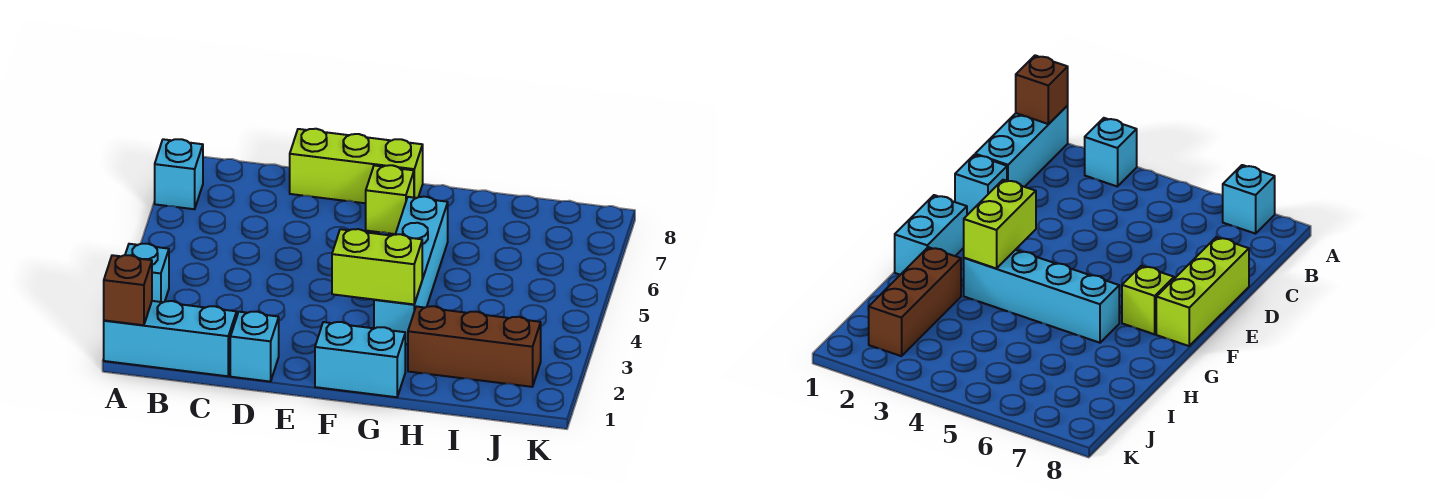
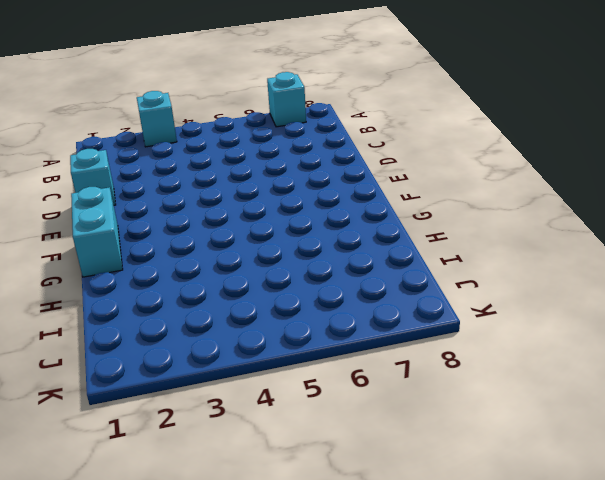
none -> cyan 1x3 brick [104,301,237,376]
none -> lime 1x3 brick [290,129,423,203]

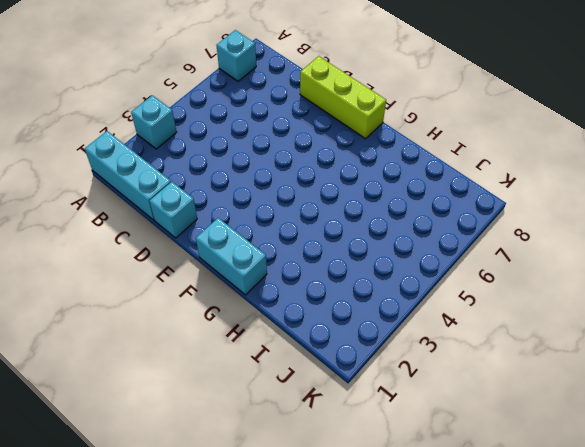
none -> lime 1x1 brick [366,165,414,234]
none -> cyan 1x4 brick [374,197,448,344]

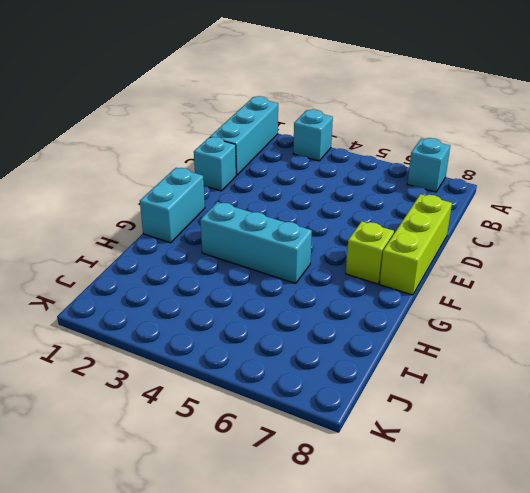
cyan 1x3 brick [200,202,312,284] -> cyan 1x4 brick [374,197,448,344]
none -> brown 1x3 brick [408,306,541,387]
none -> brown 1x1 brick [104,255,152,325]

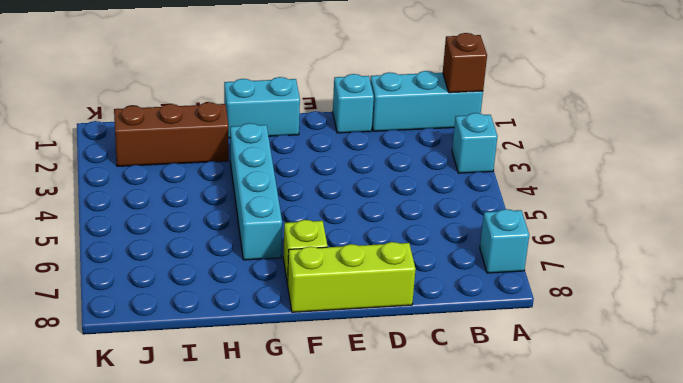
none -> lime 1x2 brick [332,229,422,304]

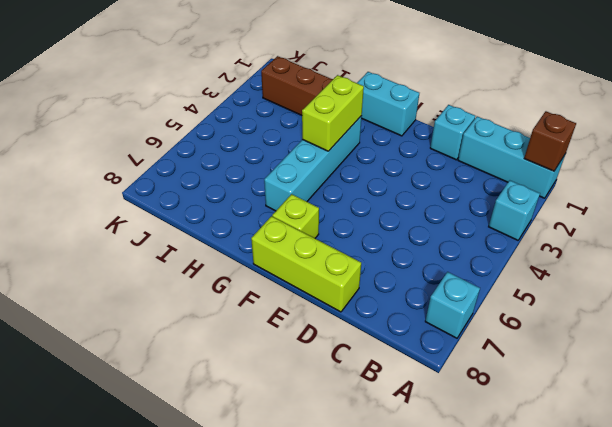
lime 1x2 brick [302,75,364,151] -> lime 1x2 brick turned to [332,229,422,304]

